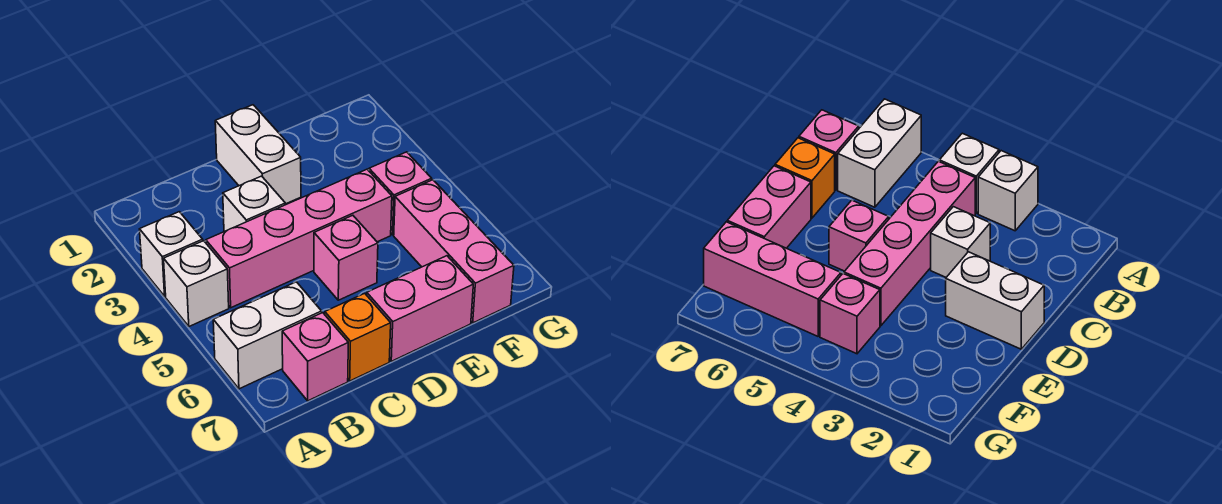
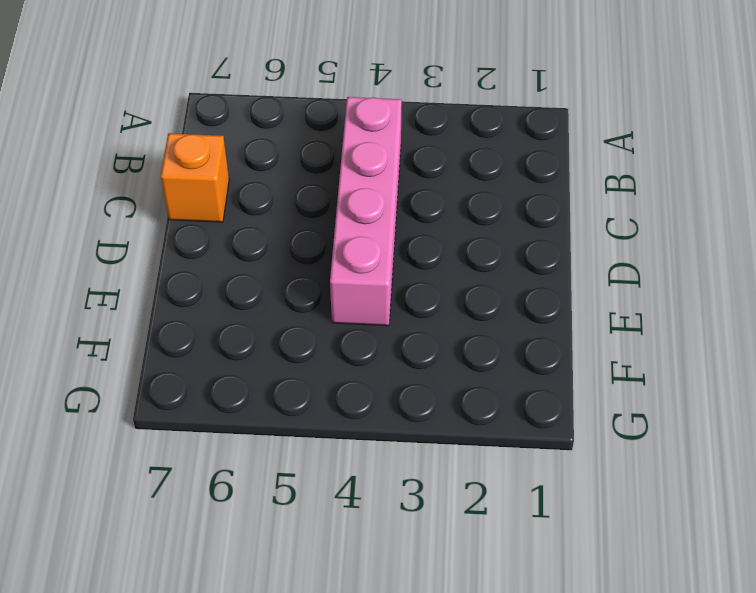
none -> white 1x1 brick [140,212,203,296]
none -> white 1x1 brick [164,241,229,326]
none -> white 1x2 brick [213,282,322,389]

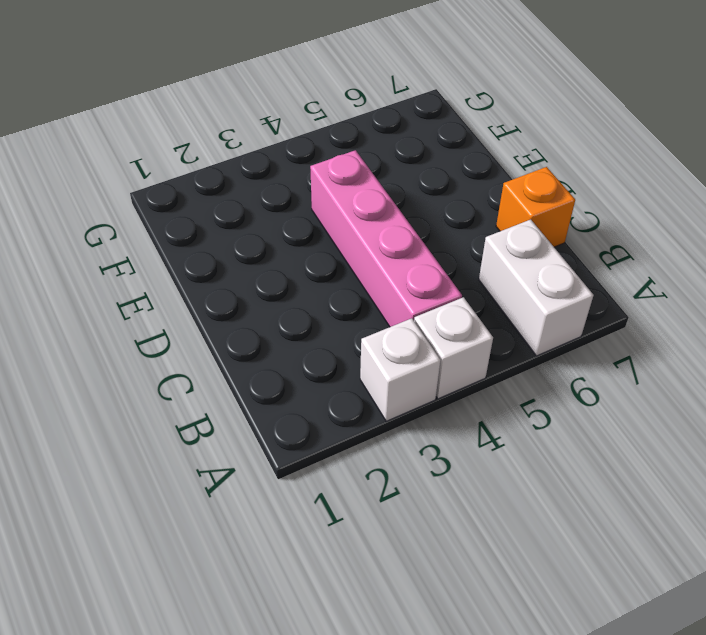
none -> pink 1x1 brick [282,313,348,401]
none -> white 1x1 brick [223,176,285,232]
none -> white 1x2 brick [215,105,301,204]

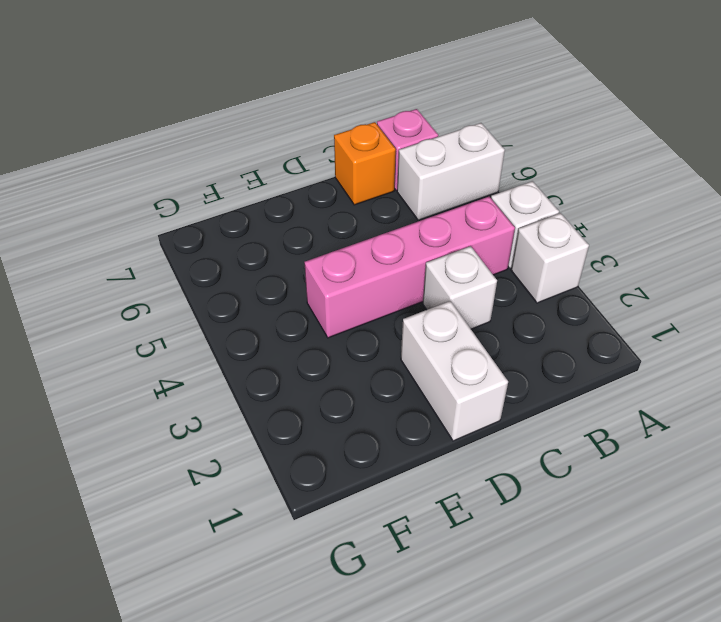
none -> pink 1x1 brick [314,215,378,300]
none -> pink 1x2 brick [367,256,473,361]
none -> pink 1x1 brick [369,152,432,235]

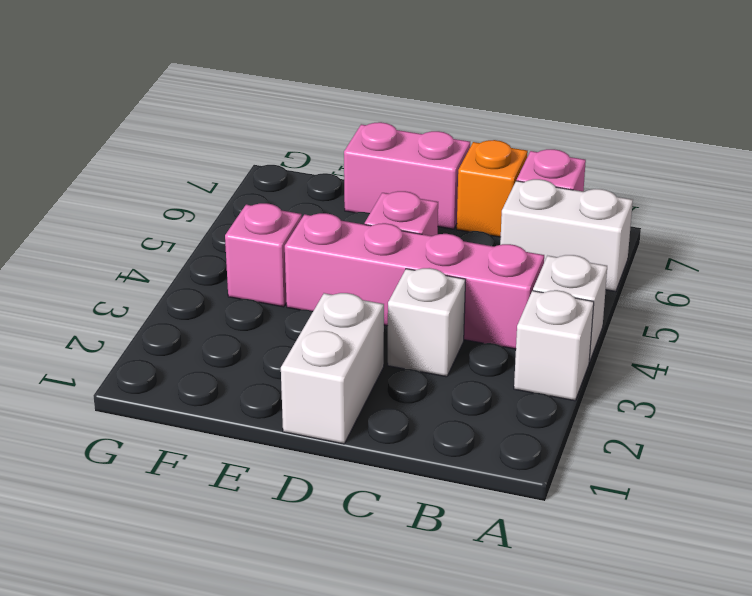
none -> pink 1x3 brick [394,180,514,323]

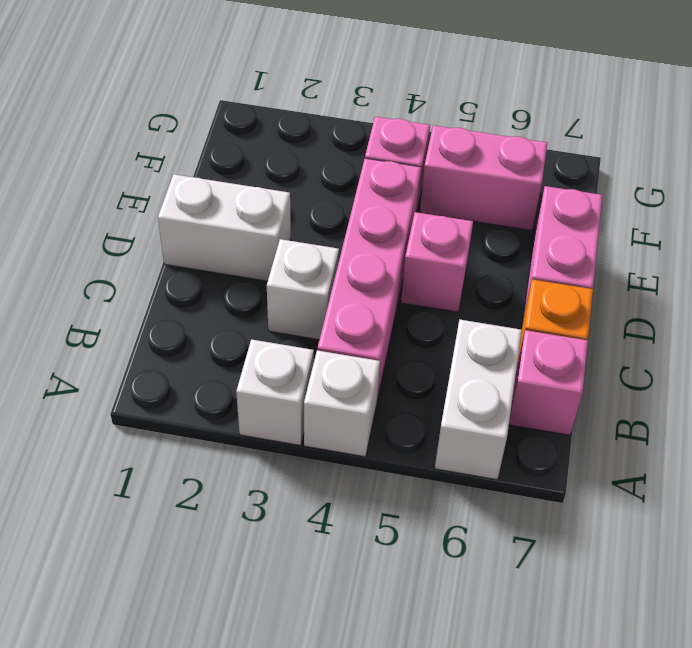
pink 1x2 brick [420,125,547,231] -> pink 1x3 brick [394,180,514,323]

